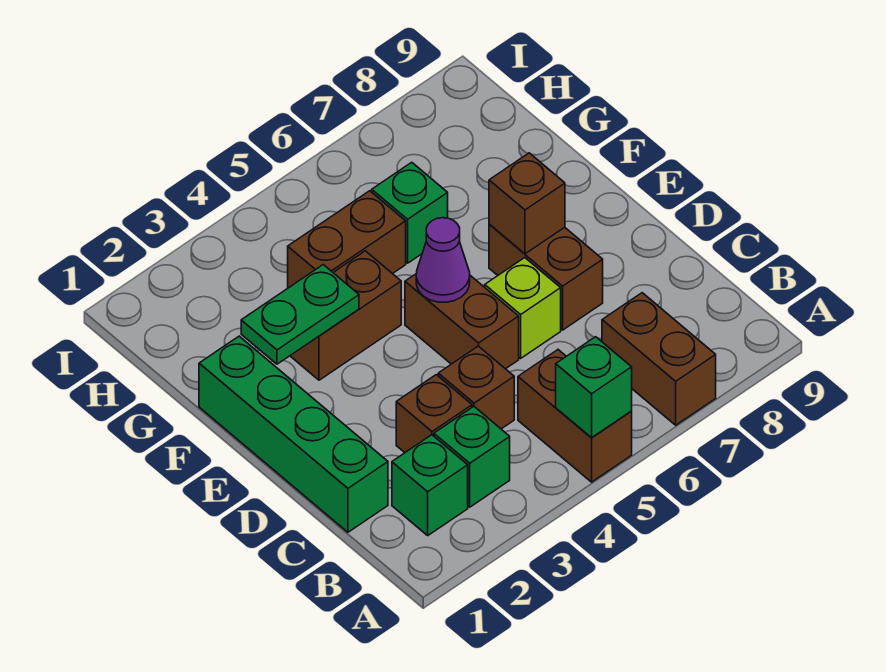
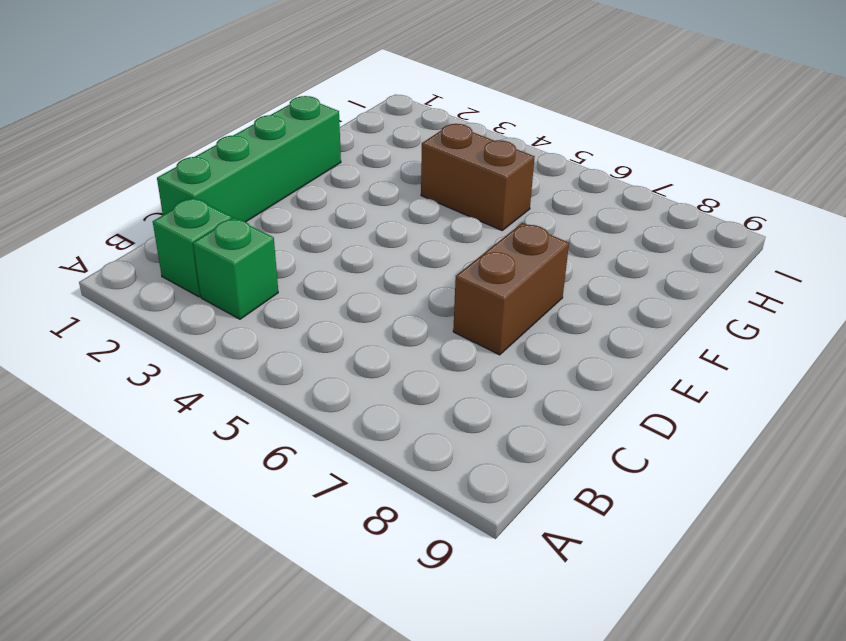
none -> brown 1x2 brick [518,350,632,482]
none -> brown 1x2 brick [602,293,716,425]
none -> brown 1x1 brick [396,375,472,452]

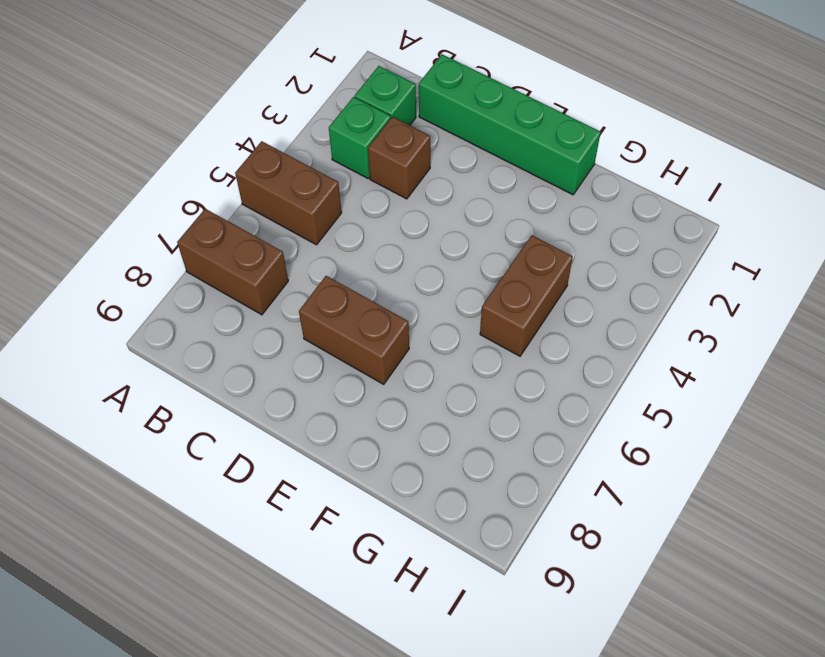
none -> brown 1x1 brick [438,346,514,429]
none -> brown 1x2 brick [405,274,519,369]
none -> lime 1x1 brick [485,258,561,358]

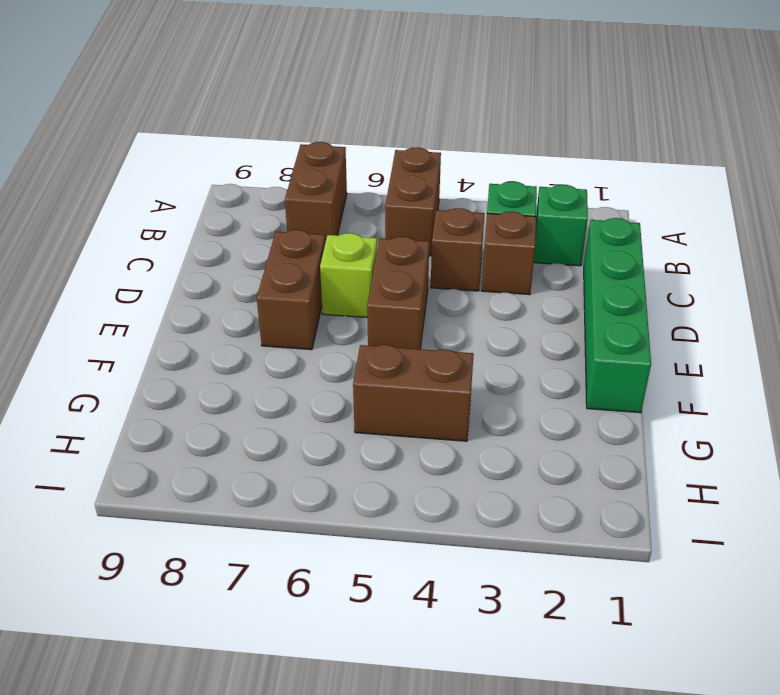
none -> brown 1x2 brick [290,251,401,380]
none -> green 1x1 brick [372,162,448,263]
none -> green 1x1 brick [556,337,632,438]

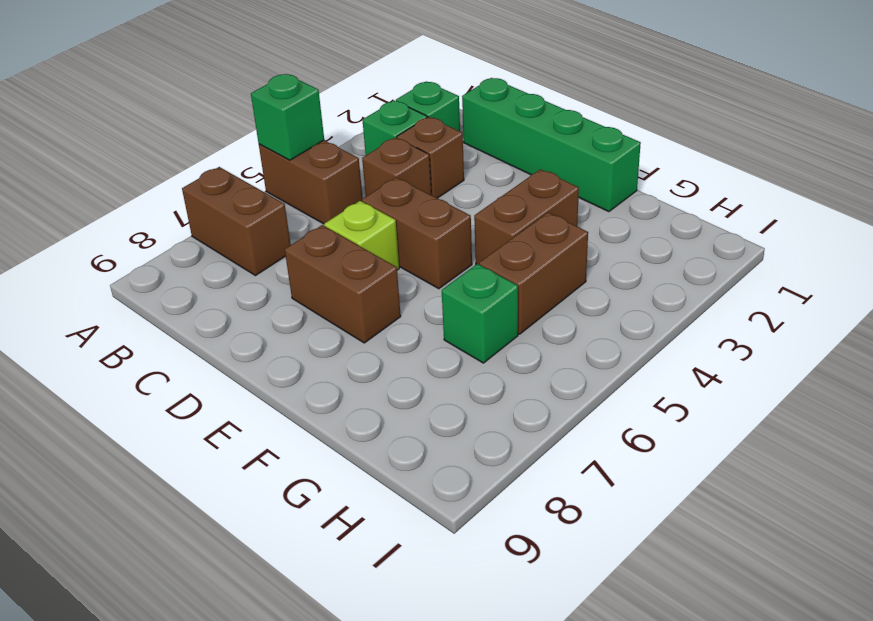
none -> purple 1x1 cone [416,218,470,302]
none -> brown 1x1 brick [489,153,565,254]
none -> green 1x2 plate [241,265,359,364]

